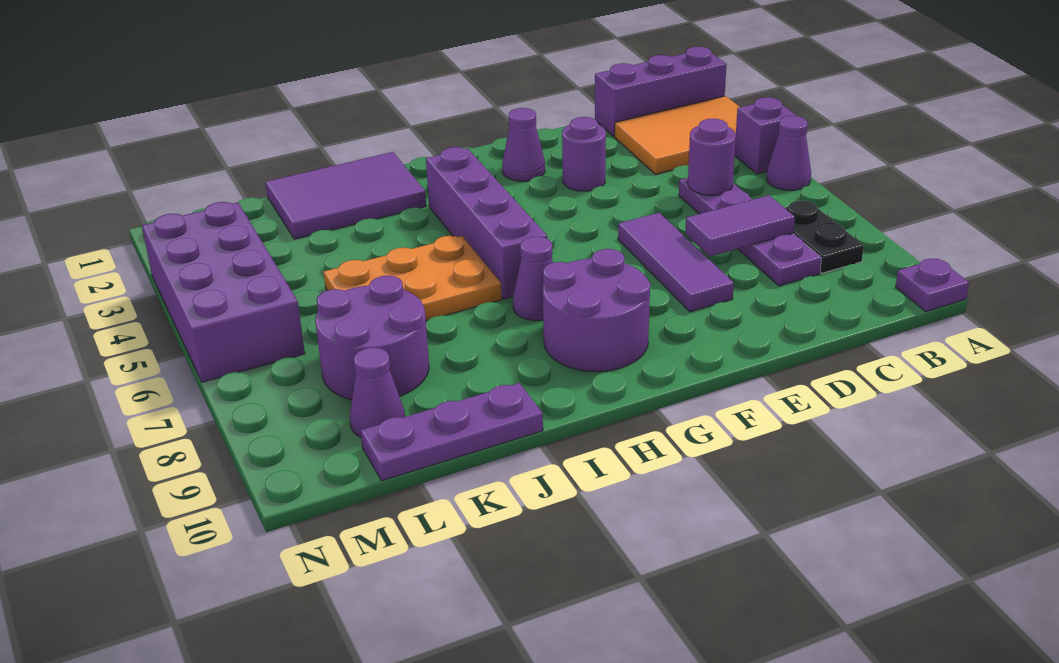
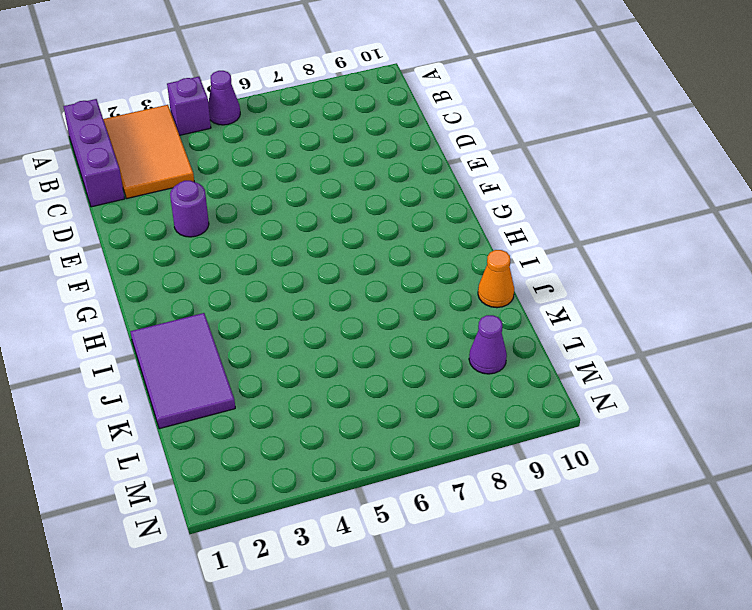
orange 1x1 cone [478,250,514,308] -> purple 1x3 plate [360,383,543,481]
none -> purple 1x1 plate [896,259,969,312]
none -> black 1x2 plate [785,201,864,273]
none -> purple 1x4 plate [679,178,821,286]

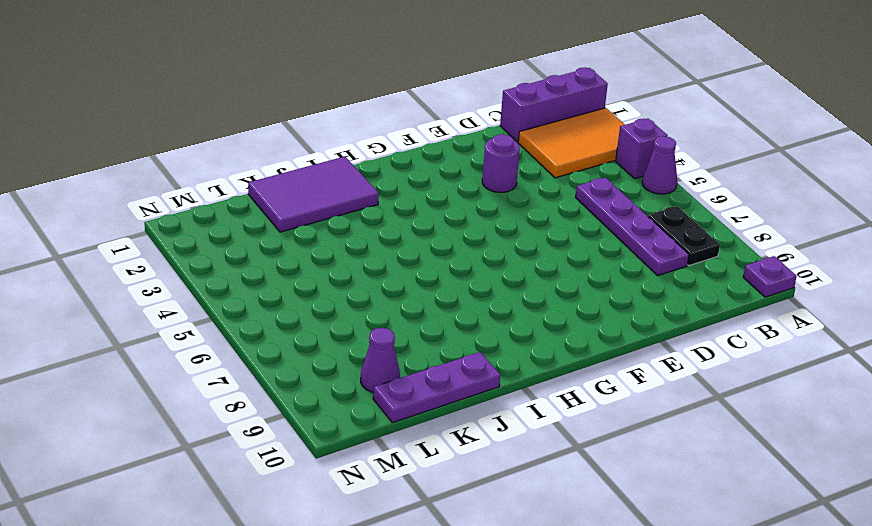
none -> purple 1x3 tile [618,213,734,312]
none -> purple 1x1 cone [502,108,545,181]
none -> purple 2x2 round brick [543,249,650,372]

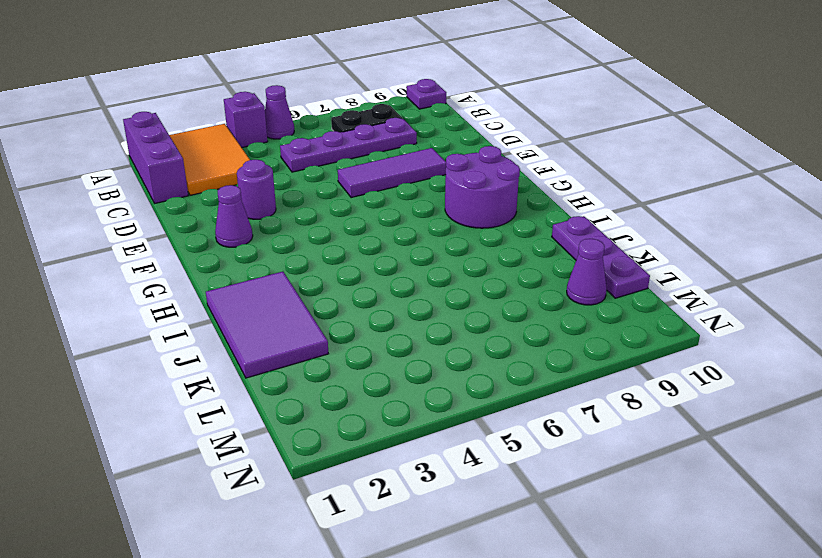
none -> purple 1x4 brick [426,147,547,299]
none -> purple 1x1 cone [513,237,553,320]
none -> orange 2x3 plate [324,236,502,321]

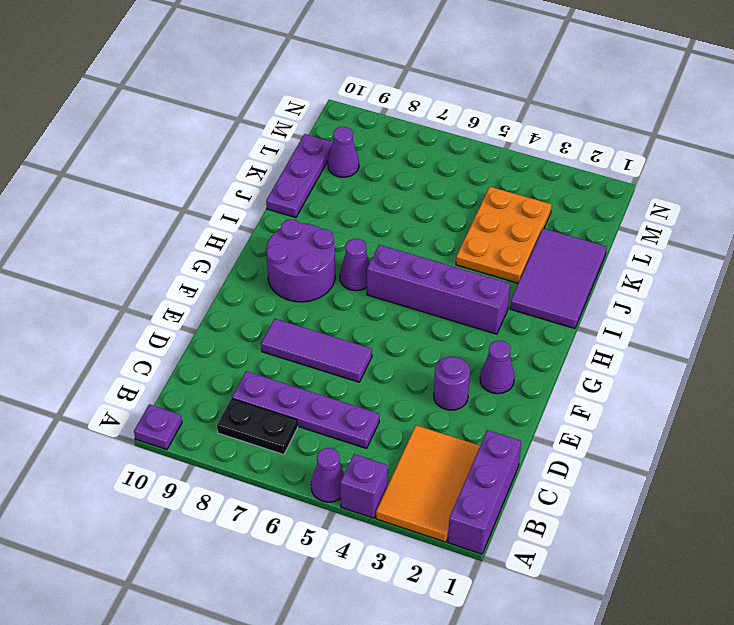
orange 2x3 plate [456,187,552,283] -> orange 2x3 plate moved to [324,236,502,321]
none -> purple 2x2 round brick [315,276,429,400]
none -> purple 2x4 brick [142,202,305,382]
none -> purple 1x1 round brick [688,119,736,195]

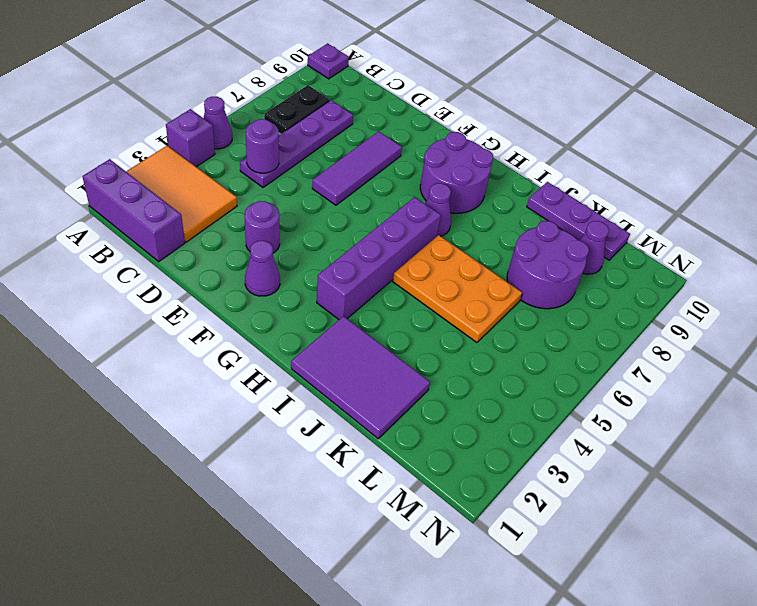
none -> purple 2x4 brick [142,202,305,382]
none -> purple 1x2 tile [685,196,795,257]

